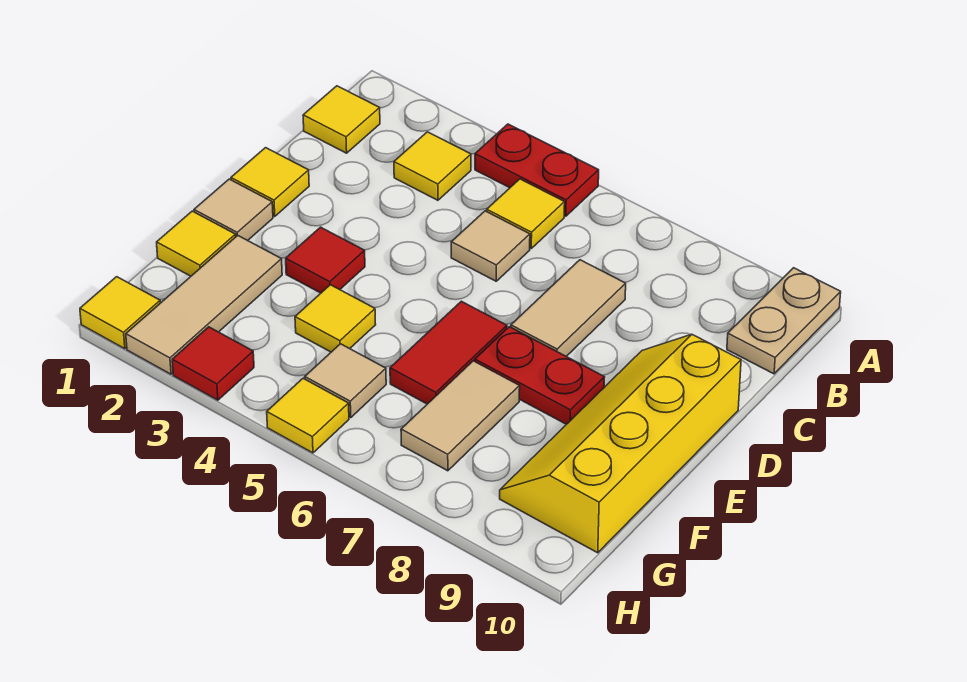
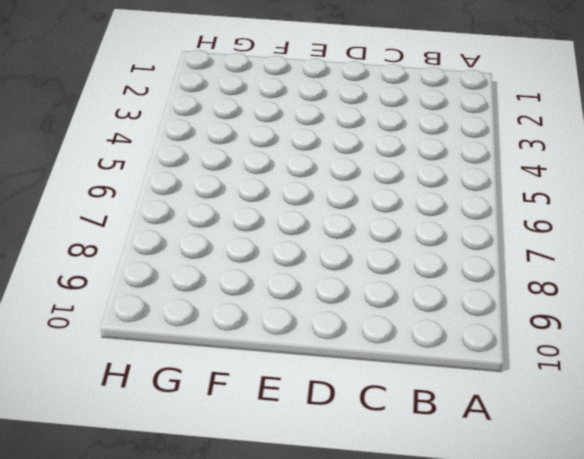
none -> red 1x2 plate [475,124,599,216]
none -> tan 1x2 plate [727,268,841,374]
none -> yellow 1x1 tile [303,86,380,153]

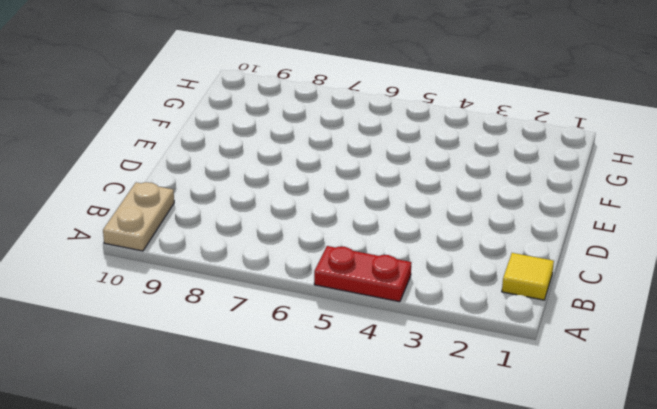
none -> yellow 1x1 tile [394,132,471,200]
none -> yellow 1x1 tile [487,179,565,248]
none -> tan 1x1 tile [451,211,530,281]

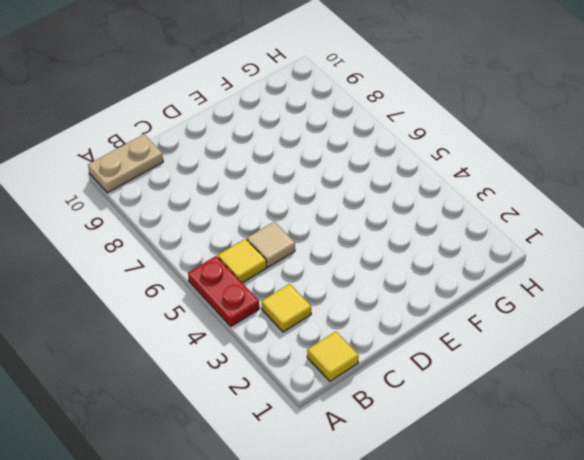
none -> tan 1x2 tile [511,260,626,356]
none -> yellow 1x1 tile [231,148,309,216]
none -> yellow 2x4 slope [500,335,741,553]

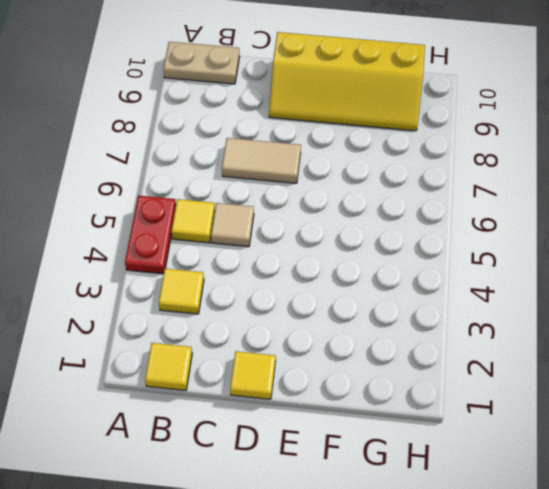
none -> tan 1x1 tile [194,179,273,241]
none -> red 1x1 tile [286,227,365,293]
none -> red 1x2 tile [390,301,507,404]

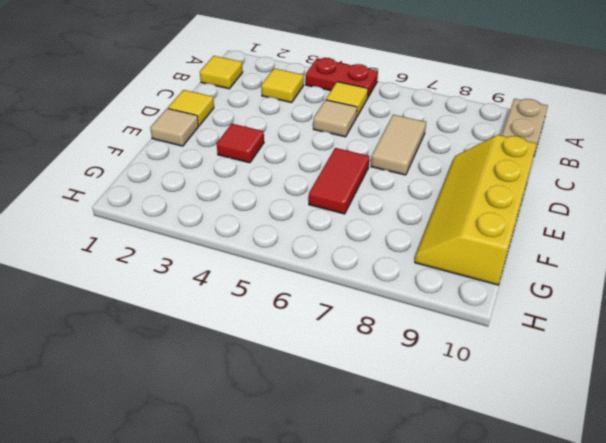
none -> red 1x2 plate [475,327,605,424]
none -> yellow 1x1 tile [157,211,236,276]
none -> tan 1x3 tile [126,235,282,374]

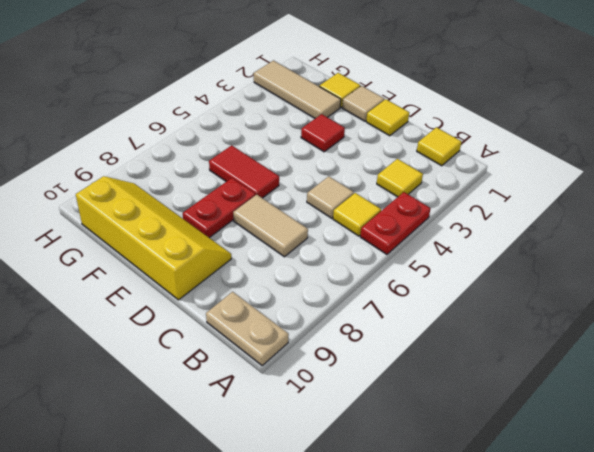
none -> yellow 1x1 tile [295,285,376,352]
none -> tan 1x2 tile [401,361,520,471]
none -> tan 1x1 tile [305,344,386,418]

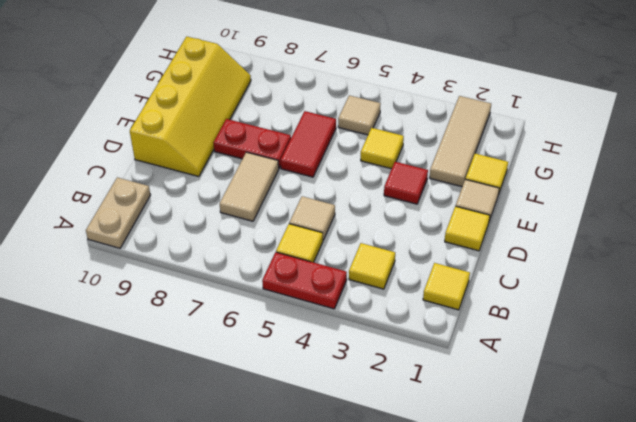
none -> tan 1x2 tile [401,361,520,471]
none -> yellow 1x1 tile [80,277,160,349]
none -> red 1x1 tile [172,327,254,400]

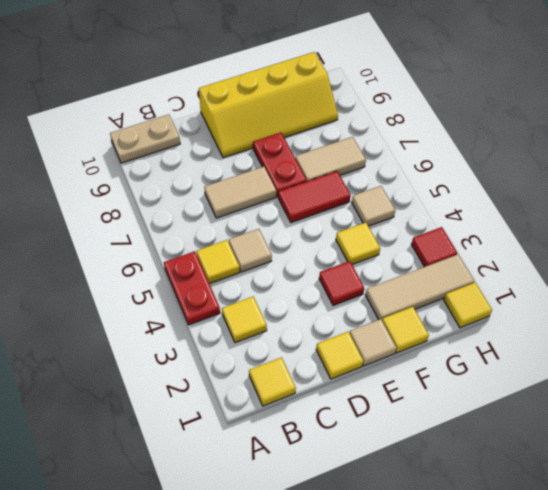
none -> yellow 1x1 tile [267,378,349,453]

